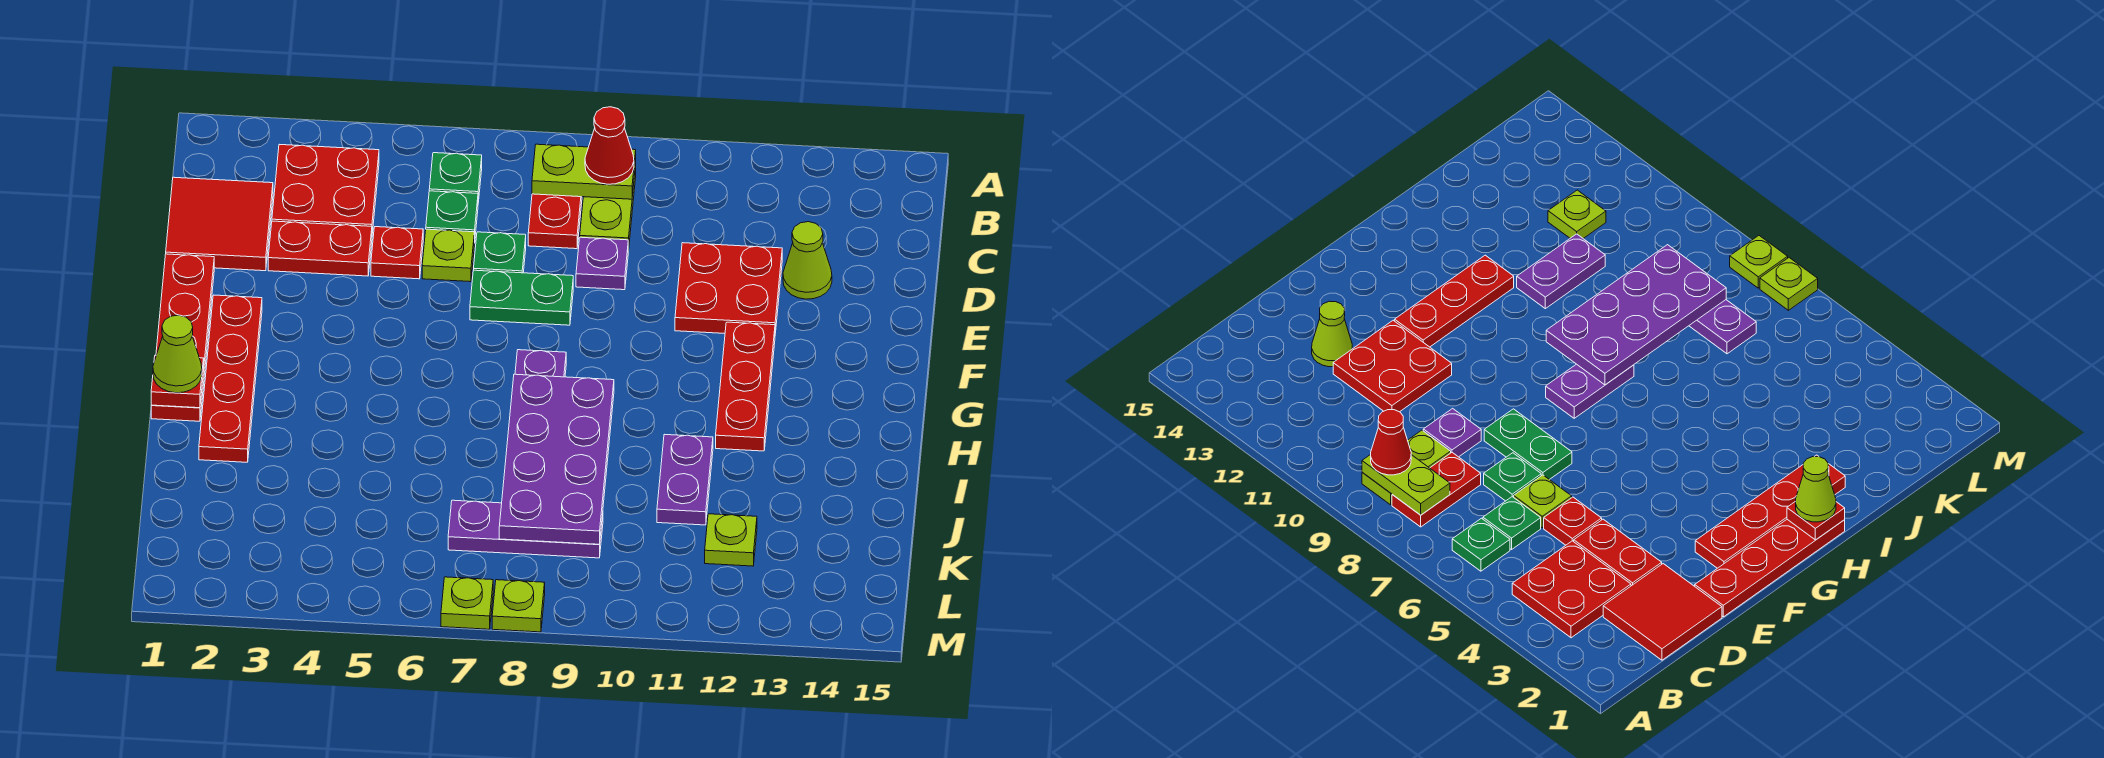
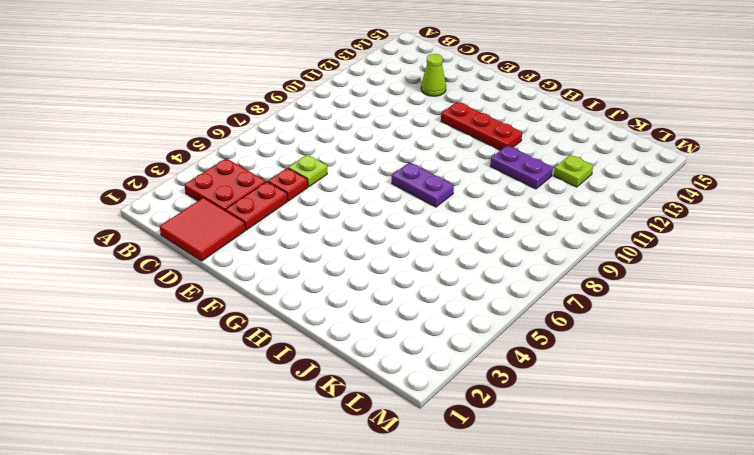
none -> green 1x1 plate [429,153,482,202]
none -> red 1x2 plate [528,194,582,249]
none -> lime 1x2 plate [580,165,636,251]

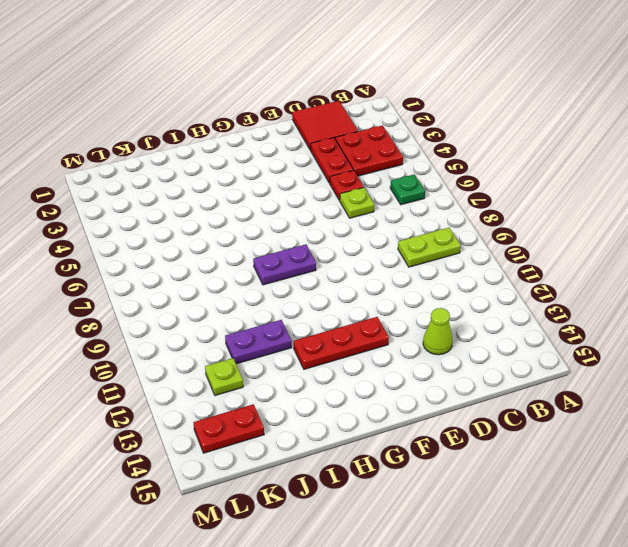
red 1x2 plate [193,404,264,453] -> red 1x2 plate moved to [528,194,582,249]
none -> green 1x1 plate [426,191,478,243]
none -> green 1x1 plate [474,232,526,273]
none -> purple 1x1 plate [576,237,628,290]

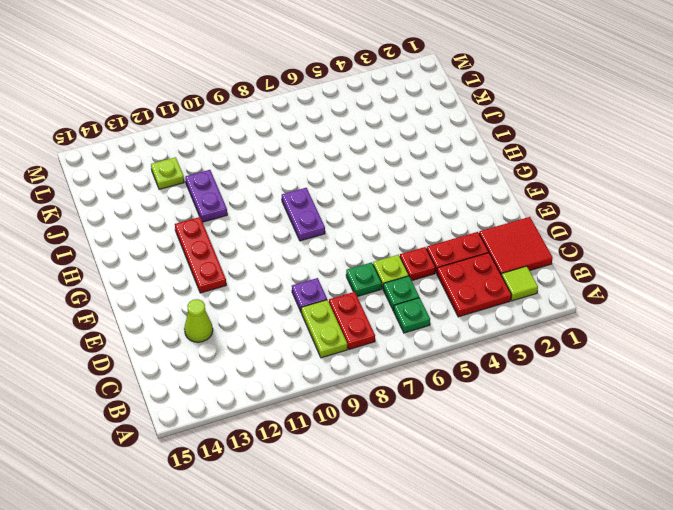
lime 1x1 tile [502,266,538,301] -> none
none -> red 2x2 plate [675,243,782,333]
none -> red 1x4 plate [151,254,214,421]
none -> green 1x2 plate [470,270,573,325]

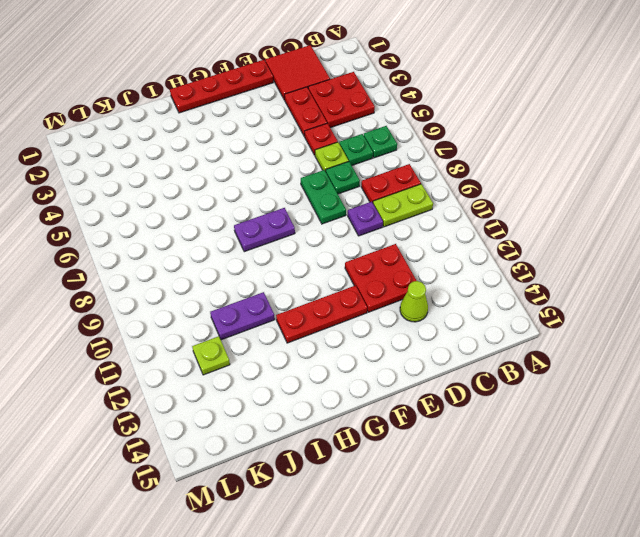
none -> red 1x4 plate [199,295,262,462]
none -> purple 1x3 plate [448,500,603,558]
none -> lime 1x1 plate [441,577,493,629]

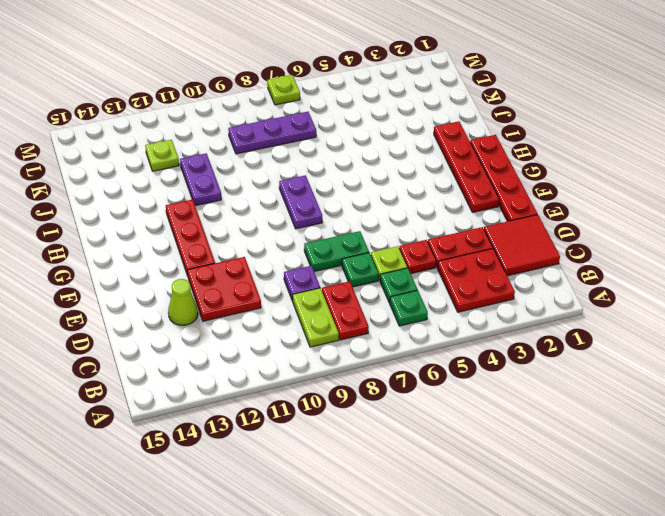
none -> lime 1x1 plate [492,580,545,632]
none -> lime 1x2 plate [532,144,636,199]
none -> red 1x1 plate [151,355,204,408]

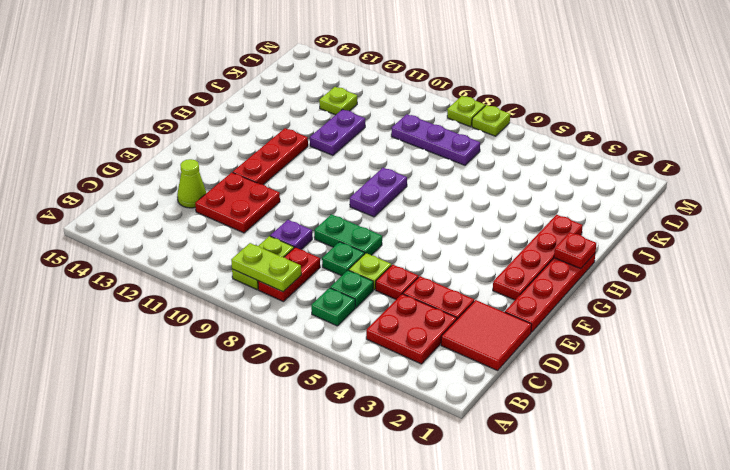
none -> purple 2x4 plate [499,374,614,544]
none -> red 1x1 cone [585,107,634,184]
none -> lime 1x1 cone [153,315,202,393]

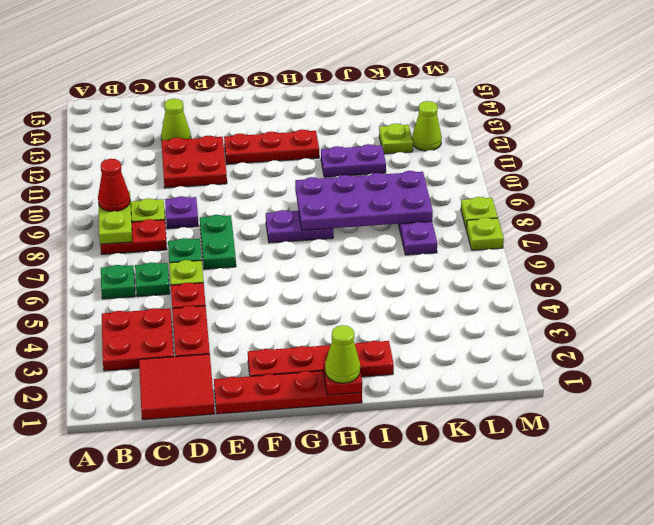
lime 1x1 cone [412,101,442,151] -> none

